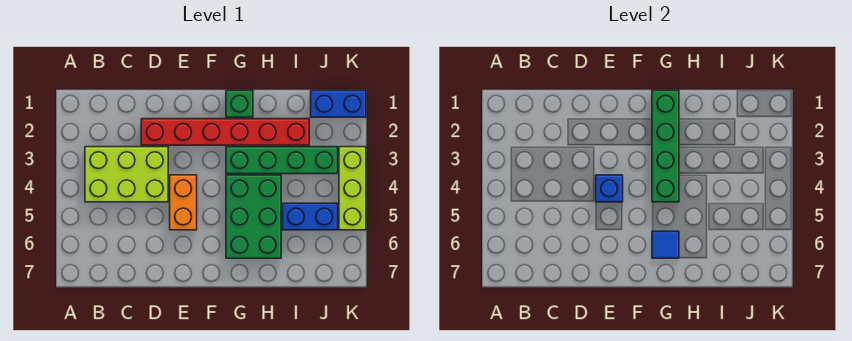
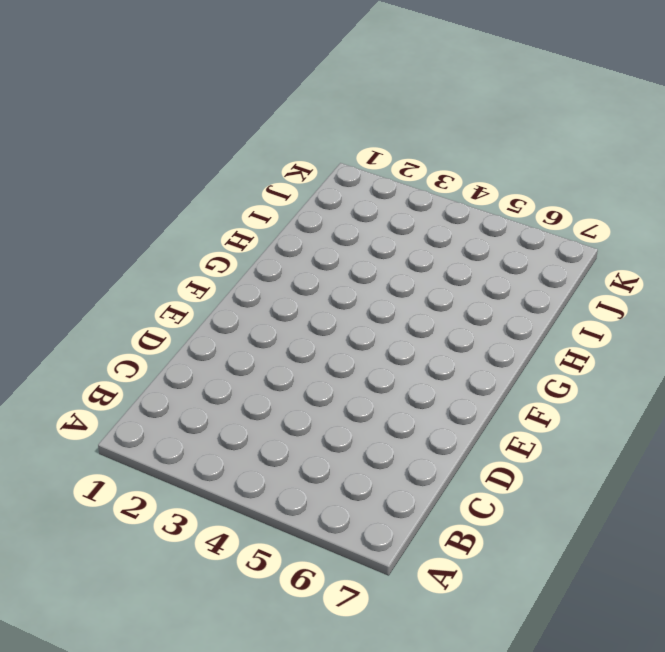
none -> lime 2x3 brick [85,147,168,202]
none -> red 1x6 brick [141,119,309,145]
none -> orange 1x2 brick [170,175,197,230]

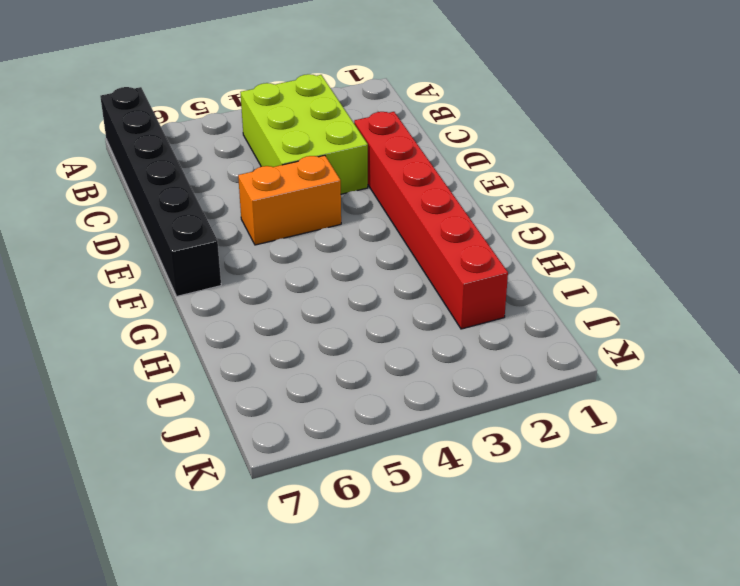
black 1x6 brick [100,87,221,296] -> none
none -> green 1x1 brick [226,90,253,117]
none -> green 1x4 brick [226,147,338,174]
none -> green 2x3 brick [226,175,281,258]

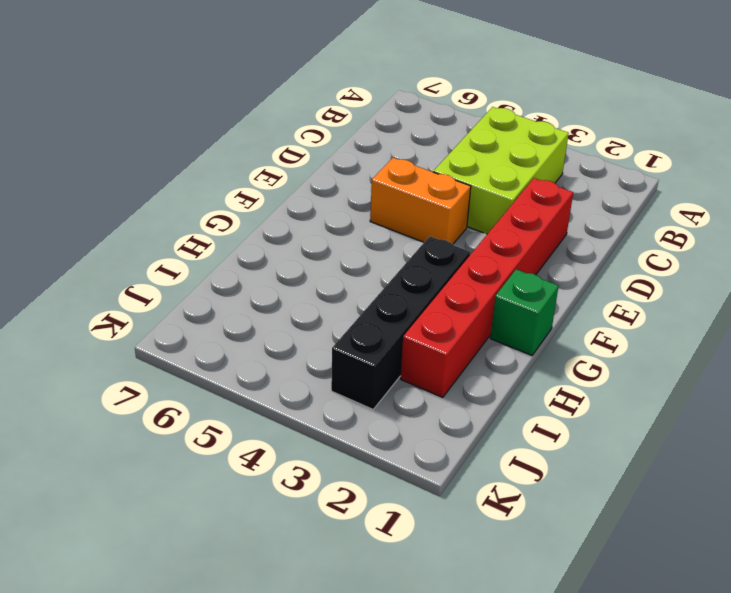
black 1x4 brick [331,236,470,409] -> green 1x4 brick [226,147,338,174]
none -> green 2x3 brick [226,175,281,258]
none -> blue 1x2 brick [283,203,338,230]
none -> blue 1x2 brick [311,90,366,117]

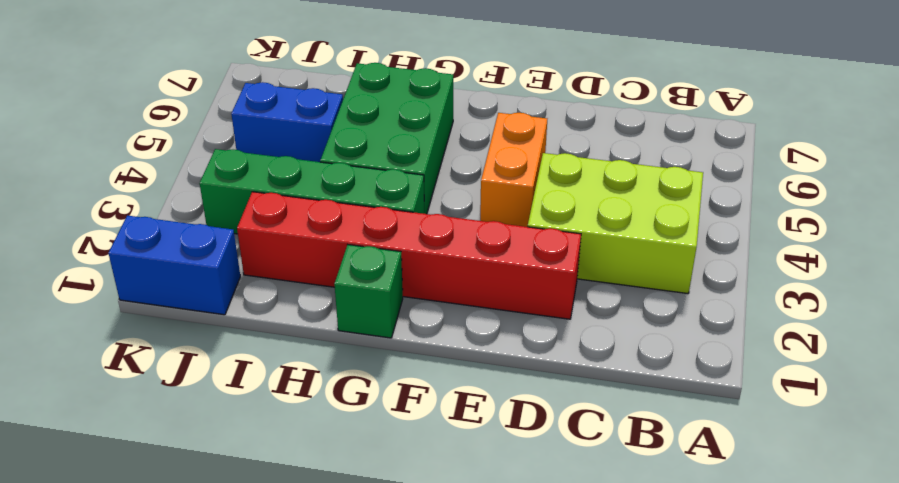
none -> lime 1x3 brick [339,147,366,230]
none -> blue 1x1 brick [596,175,623,202]
none -> green 1x4 brick [652,90,679,202]

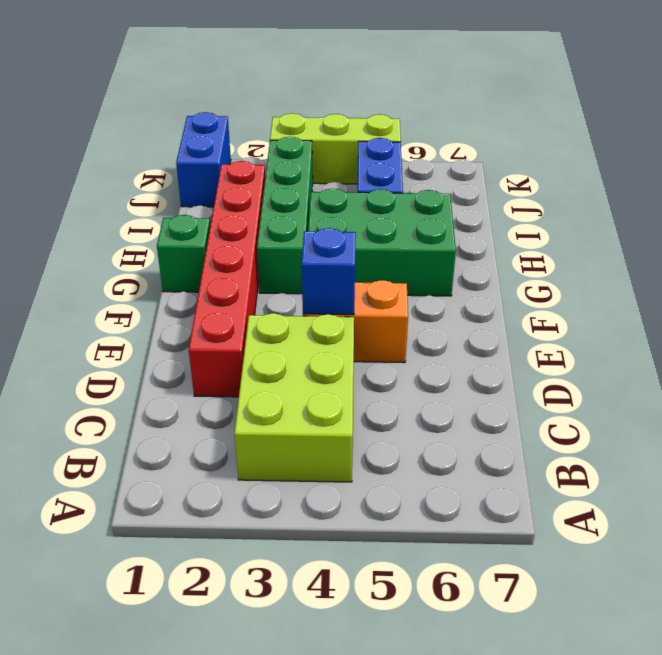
none -> green 1x4 brick [652,90,679,202]
none -> blue 1x1 tile [652,231,679,258]

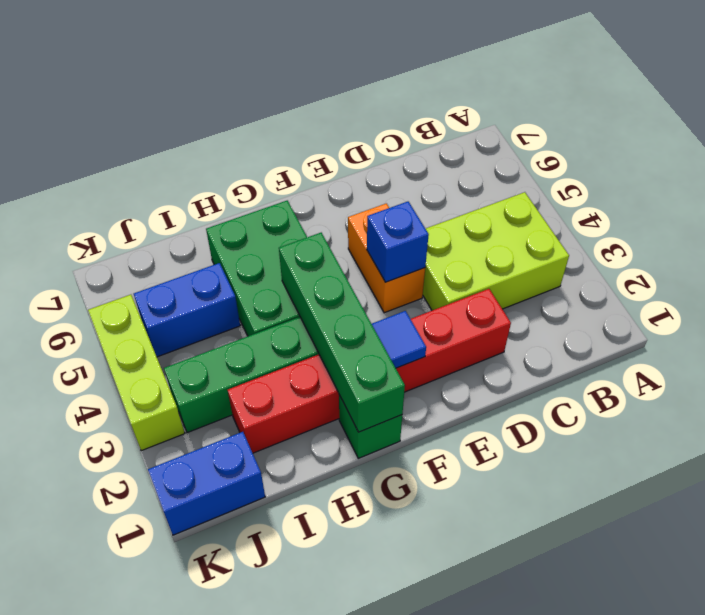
blue 1x1 tile [372,311,426,368] -> blue 1x1 tile moved to [652,231,679,258]

